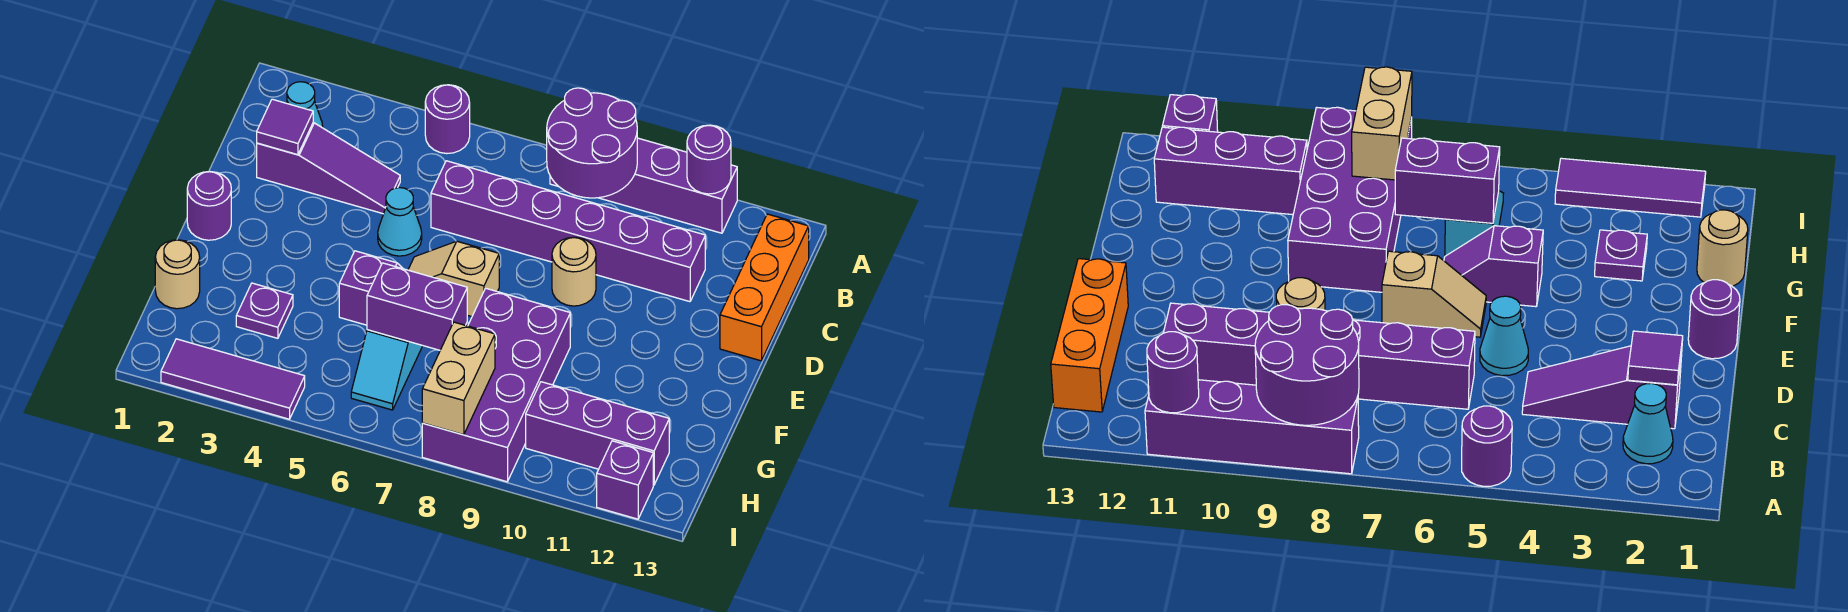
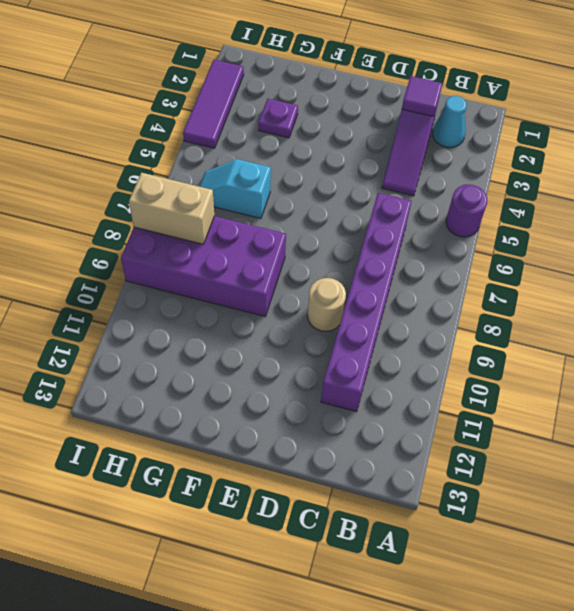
none -> purple 1x4 brick [550,138,737,233]
none -> orange 1x3 brick [720,214,809,361]
none -> cyan 1x1 cone [378,188,422,256]

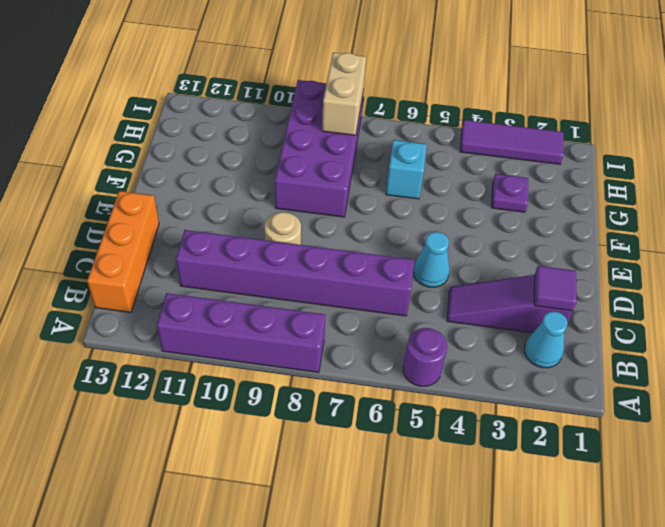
none -> purple 1x1 round brick [187,172,231,240]
none -> tan 1x2 slope [408,241,499,317]
none -> purple 1x2 slope [339,251,403,325]

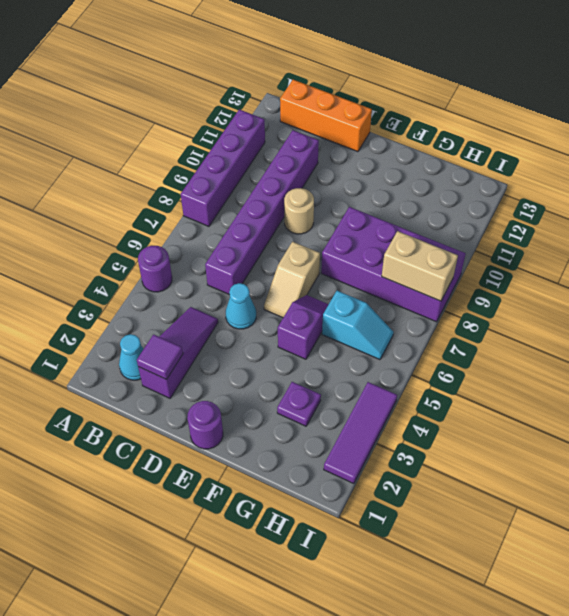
none -> tan 1x1 round brick [155,240,200,309]
none -> purple 1x3 brick [526,382,669,485]
none -> purple 1x1 brick [597,441,653,519]

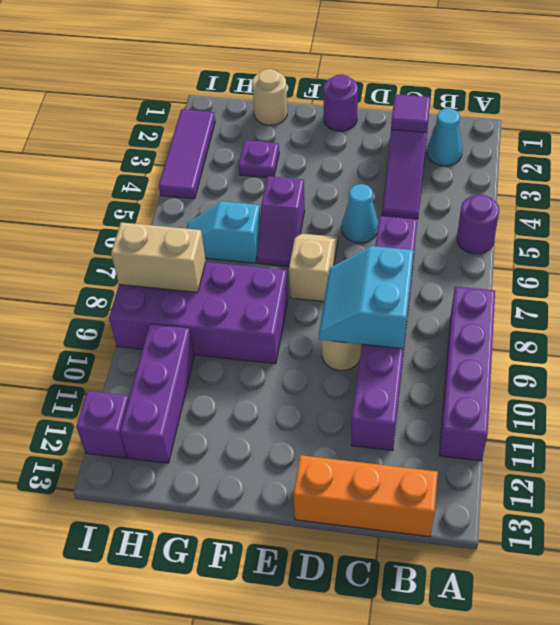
cyan 2x2 slope [319,246,414,349] -> none
none -> purple 2x2 round brick [547,88,637,198]
none -> purple 1x1 round brick [687,125,731,194]
none -> purple 1x2 brick [367,263,467,350]

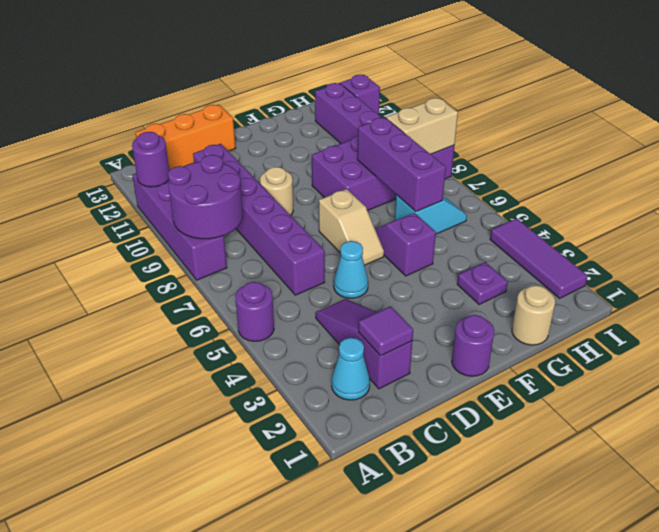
purple 1x3 brick [357,117,446,212] -> purple 1x2 brick [367,263,467,350]

